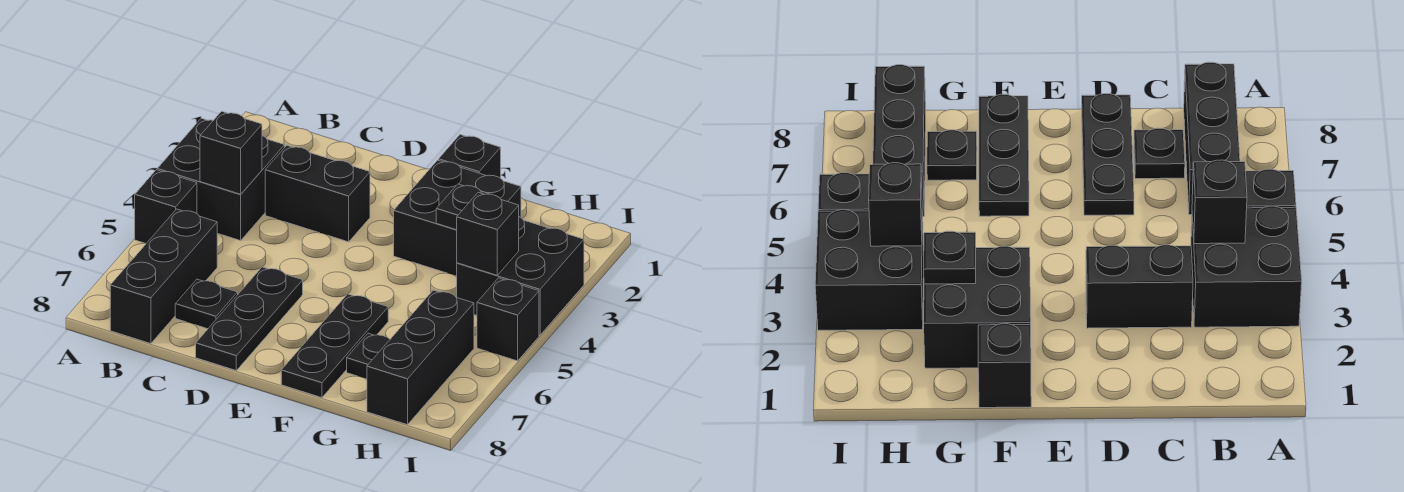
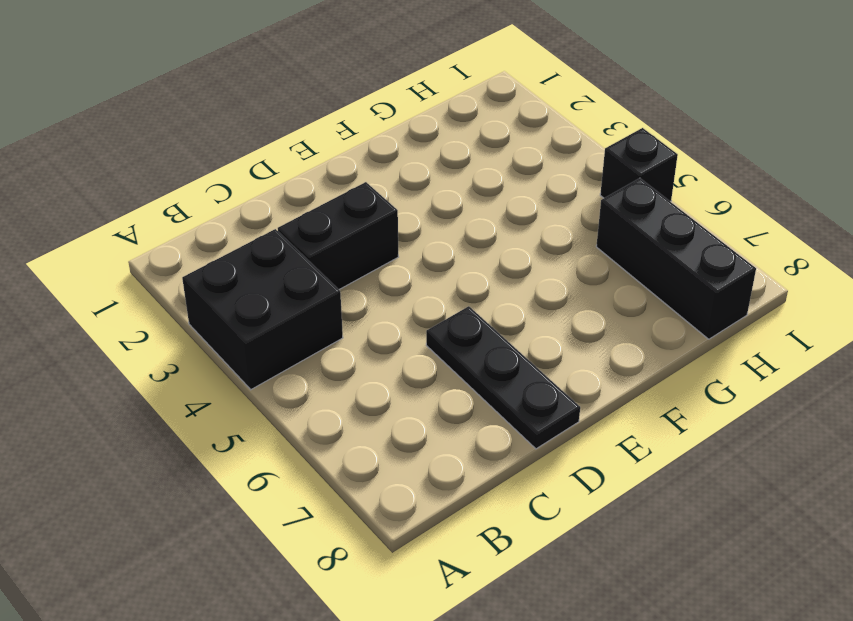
none -> black 1x1 brick [135,170,197,244]
none -> black 1x3 brick [110,209,217,344]
none -> black 1x1 plate [175,279,238,329]

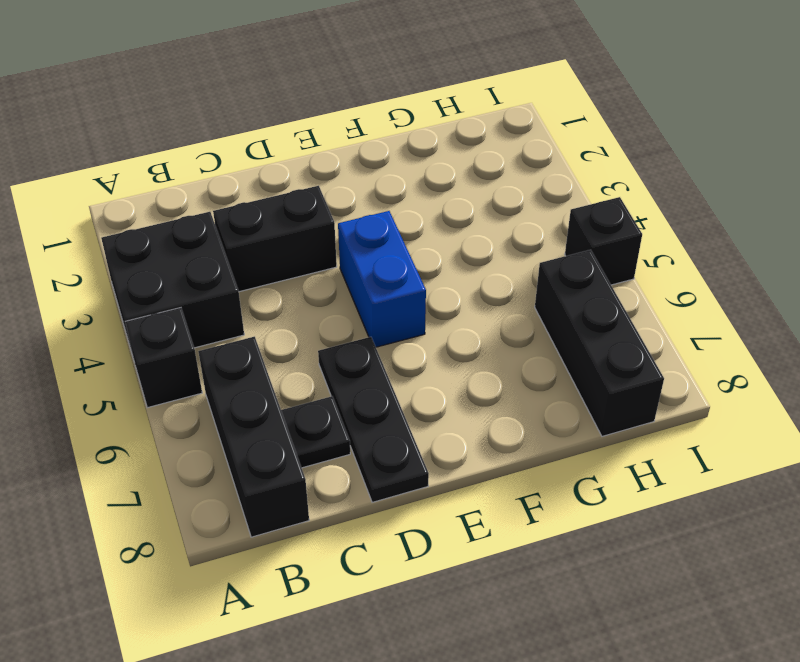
blue 1x2 brick [338,211,426,347] -> none
none -> black 1x1 brick [439,135,501,178]
none -> black 2x2 brick [394,160,521,276]
none -> black 1x3 plate [281,294,388,398]

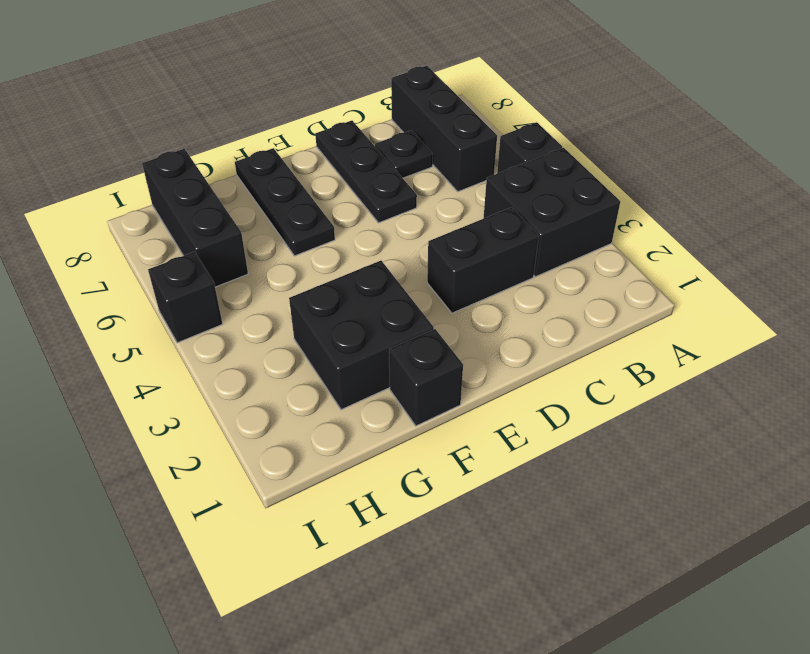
none -> black 1x1 plate [347,333,390,379]
none -> black 2x2 brick [457,217,584,335]
none -> black 1x1 brick [200,111,262,194]

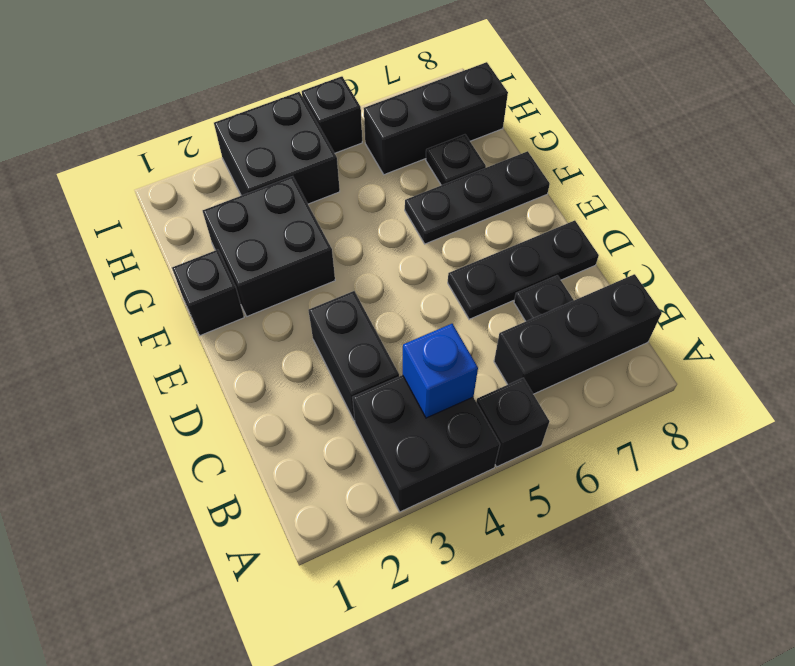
blue 1x1 brick [403,324,478,418] -> black 1x1 brick [200,111,262,194]
none -> black 1x1 plate [436,184,488,230]
none -> black 1x1 brick [457,192,519,275]

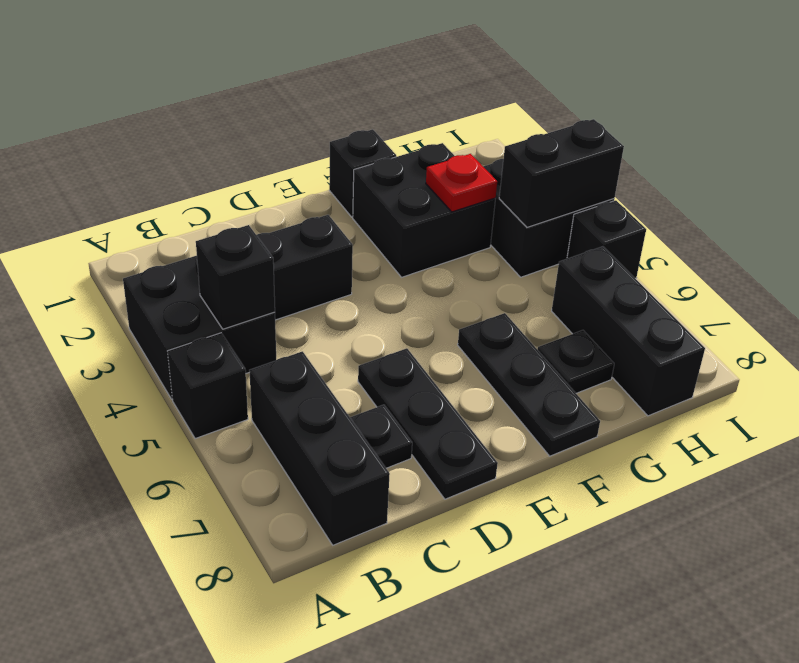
red 1x1 plate [426,154,497,212] -> black 1x1 plate [436,184,488,230]
black 1x2 brick [499,119,624,227] -> black 1x1 brick [457,192,519,275]

